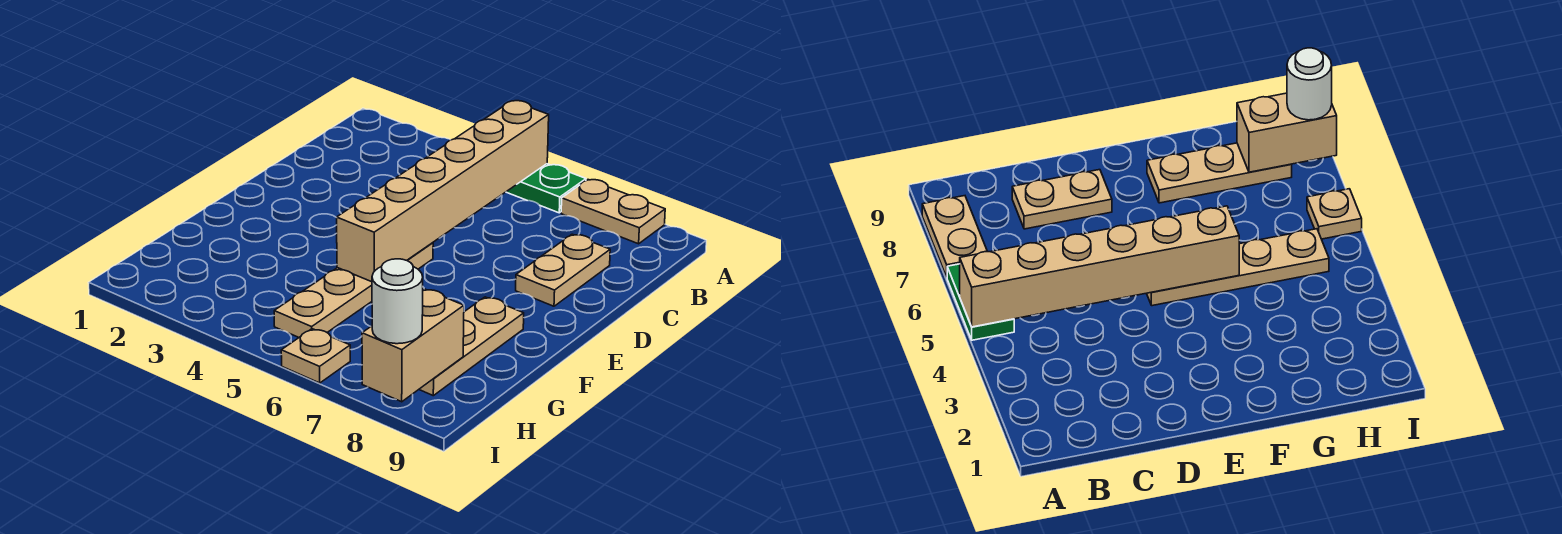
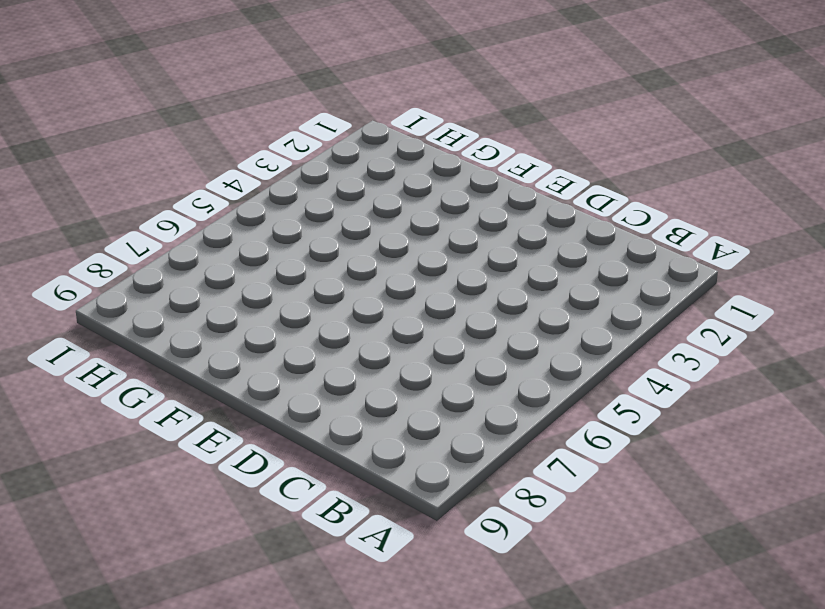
none -> green 1x2 plate [507,164,586,213]
none -> tan 1x2 plate [561,180,665,244]

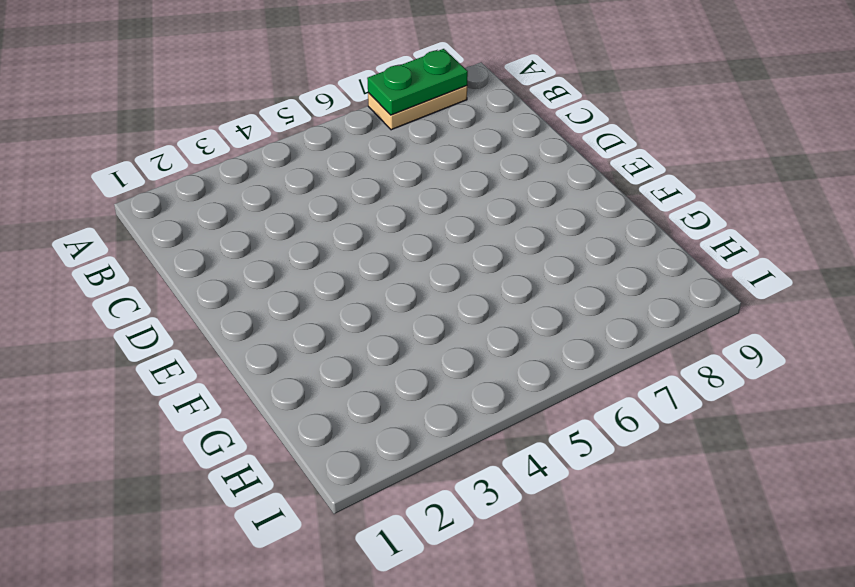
green 1x2 plate [367,49,468,115] -> green 1x2 plate moved to [507,164,586,213]
none -> tan 1x2 plate [516,234,610,306]
none -> tan 1x4 plate [274,243,433,337]

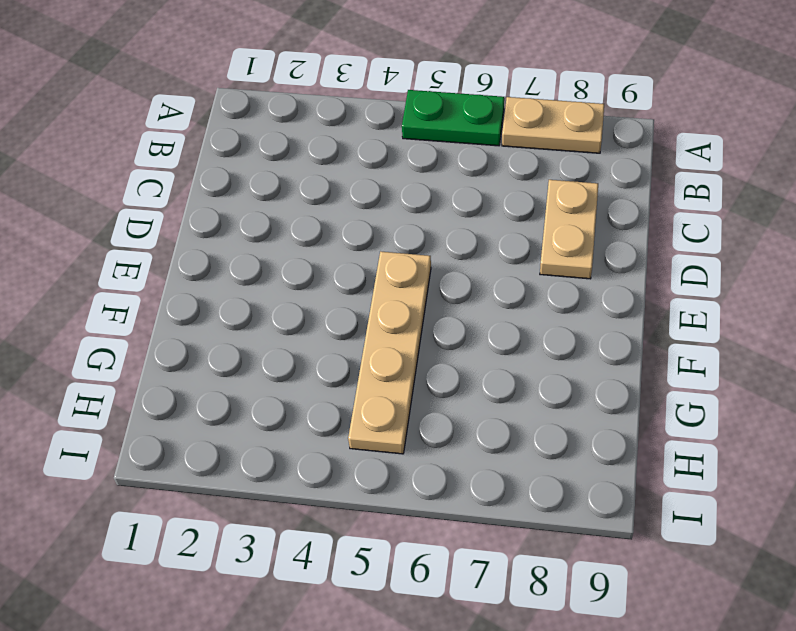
none -> tan 1x3 plate [419,297,524,396]
none -> tan 1x1 plate [281,329,350,383]

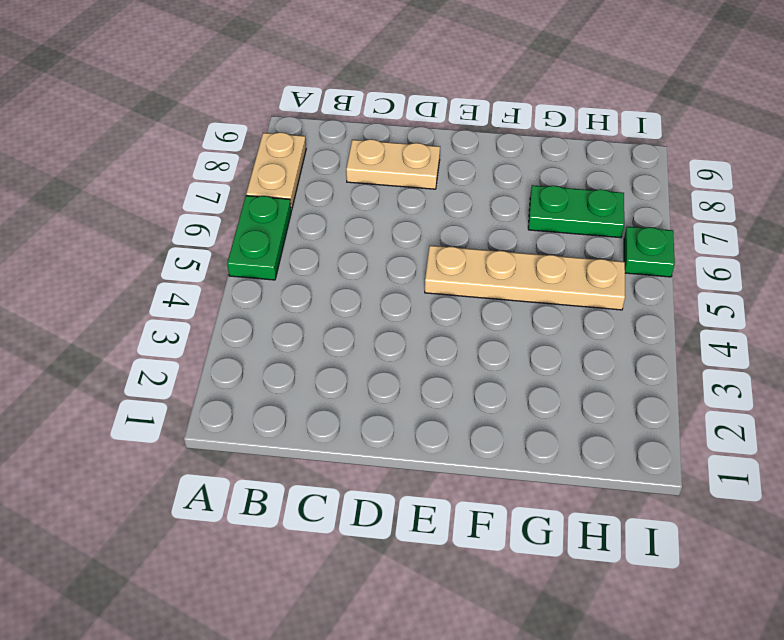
green 1x2 plate [528,185,624,238] -> none
green 1x1 plate [624,227,675,277] -> tan 1x1 plate [281,329,350,383]
none -> tan 1x3 plate [419,297,524,396]
none -> tan 1x6 brick [337,101,549,282]

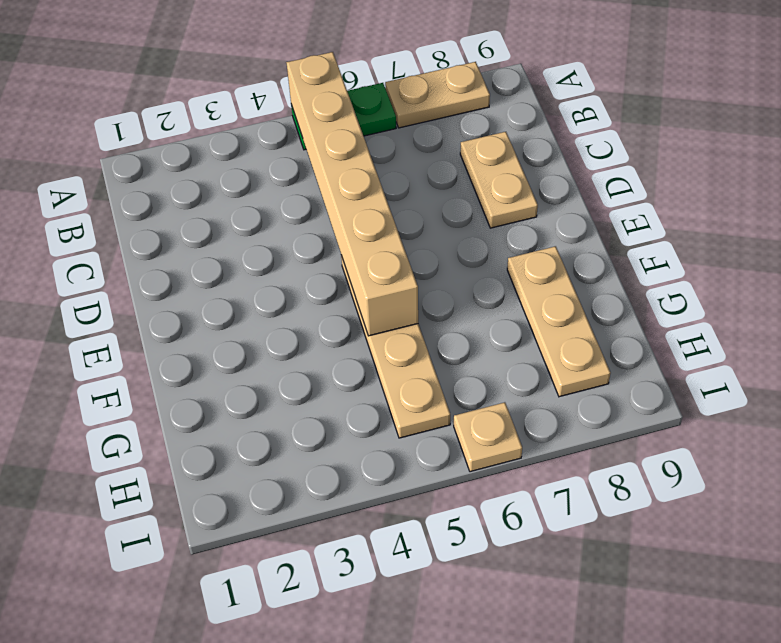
none -> tan 1x2 brick [362,289,464,402]
none -> white 1x1 round brick [372,259,423,344]

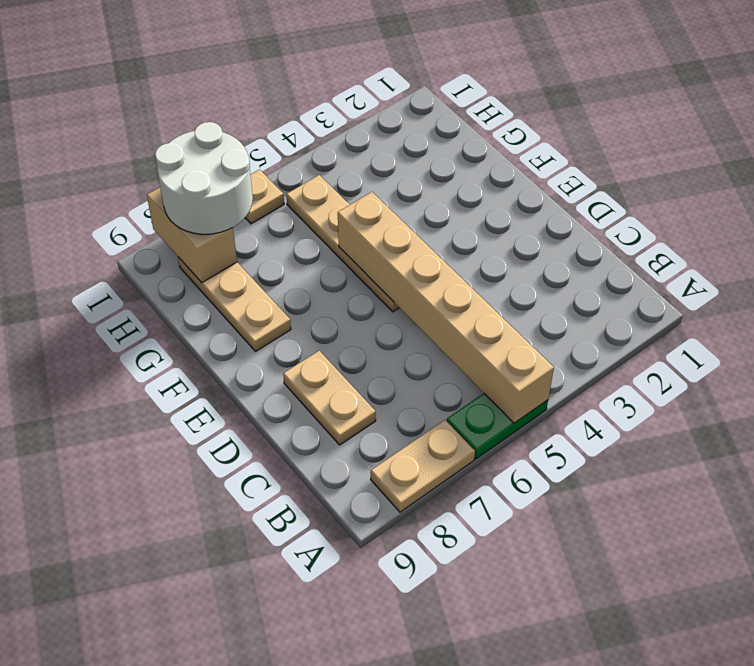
white 2x2 round brick [155,122,253,234] -> white 1x1 round brick [372,259,423,344]

